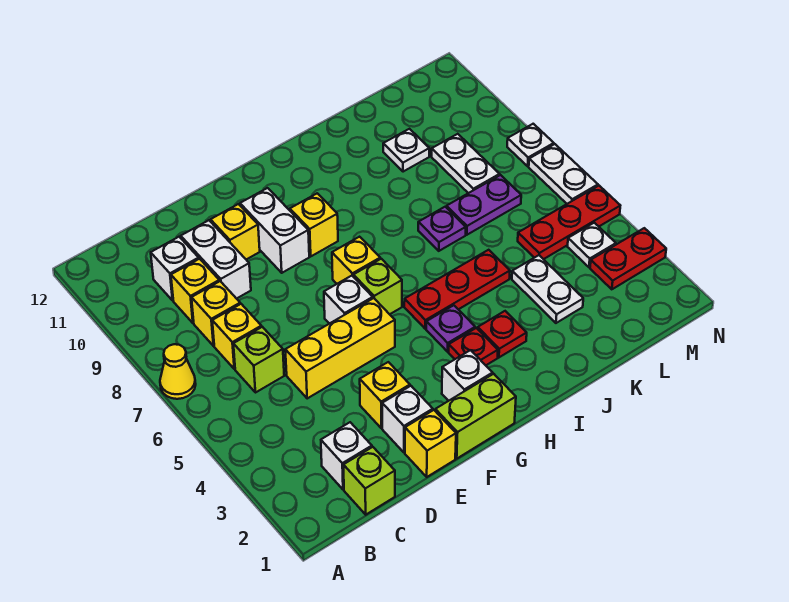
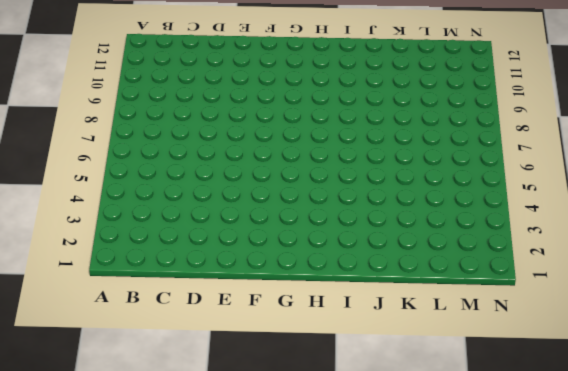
none -> yellow 1x1 cone [160,344,196,399]
none -> lime 1x1 brick [343,447,395,515]
none -> white 1x1 brick [321,422,372,490]
none -> lime 1x1 brick [233,327,284,393]

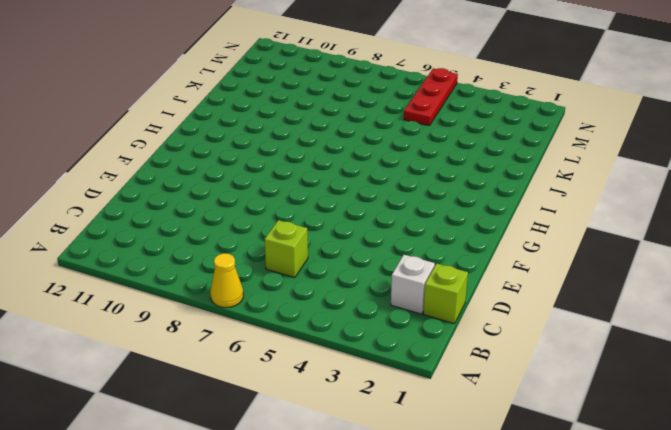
none -> yellow 1x1 brick [212,304,261,369]
none -> yellow 1x1 brick [191,281,240,346]
none -> yellow 1x1 brick [171,259,219,323]
none -> white 1x1 brick [151,237,199,300]

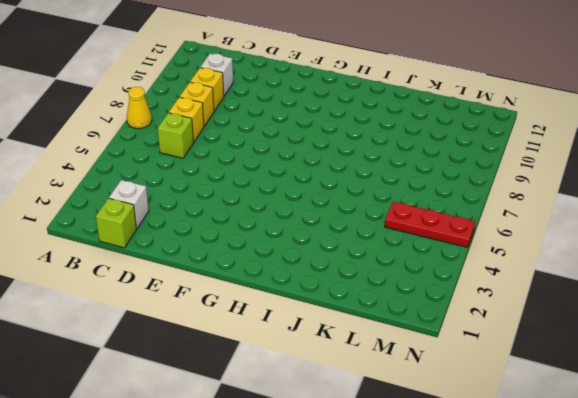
none -> yellow 1x3 brick [285,298,395,398]
none -> white 1x2 brick [181,220,251,299]
none -> yellow 1x1 brick [405,410,456,477]
none -> white 1x1 brick [382,386,433,452]

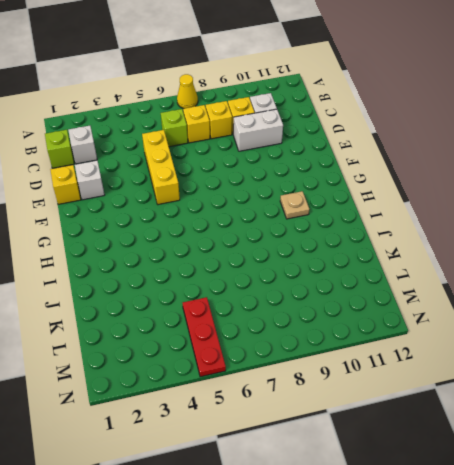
tan 1x1 plate [280,191,309,219] -> none
none -> yellow 1x1 brick [360,362,410,428]
none -> yellow 1x1 brick [211,204,260,259]
none -> lime 1x2 brick [435,374,516,458]
none -> white 1x1 brick [324,276,373,324]

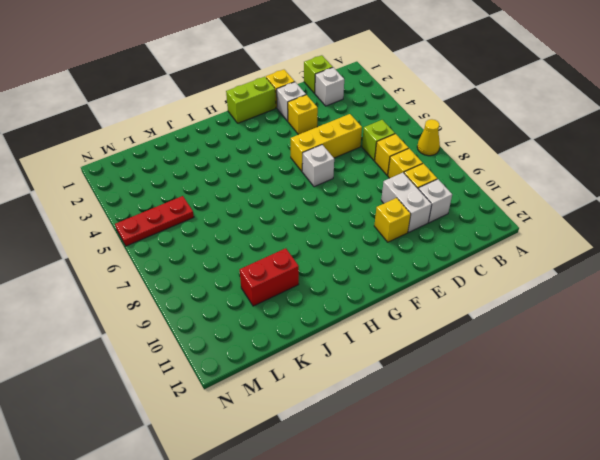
red 1x2 brick [240,248,299,306] -> white 1x1 plate [383,129,429,172]
none -> white 1x2 brick [240,188,309,273]
none -> white 1x1 brick [442,350,493,401]
none -> lime 1x1 brick [353,259,402,314]
none -> yellow 1x1 brick [332,237,380,284]

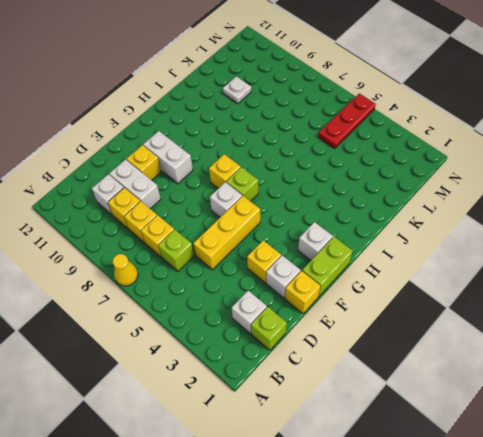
none -> yellow 1x1 brick [290,193,338,256]
none -> red 1x1 plate [449,328,498,365]
none -> purple 1x1 plate [426,305,475,352]
none -> red 1x3 plate [404,250,510,329]

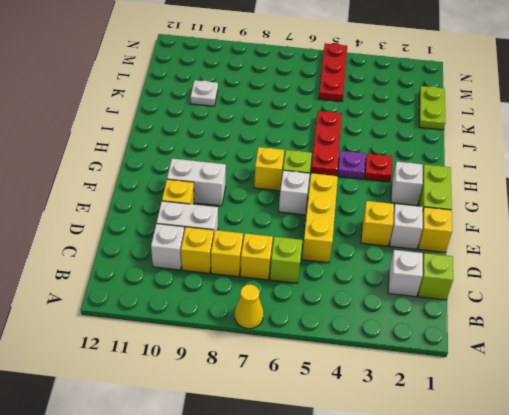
lime 1x2 plate [419,86,445,130] -> none
none -> yellow 1x1 brick [290,193,338,256]
none -> red 1x1 plate [478,311,527,357]
none -> purple 1x1 plate [418,207,466,251]
none -> white 1x2 plate [512,255,583,323]

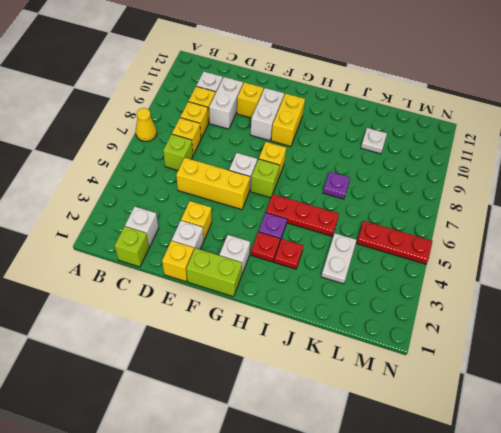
yellow 1x2 brick [271,94,305,147] -> yellow 1x1 brick [290,193,338,256]
none -> purple 1x2 plate [446,175,521,235]
none -> white 1x2 plate [432,134,500,193]
none -> red 1x2 plate [590,228,666,289]
none -> white 1x1 plate [568,223,616,267]

